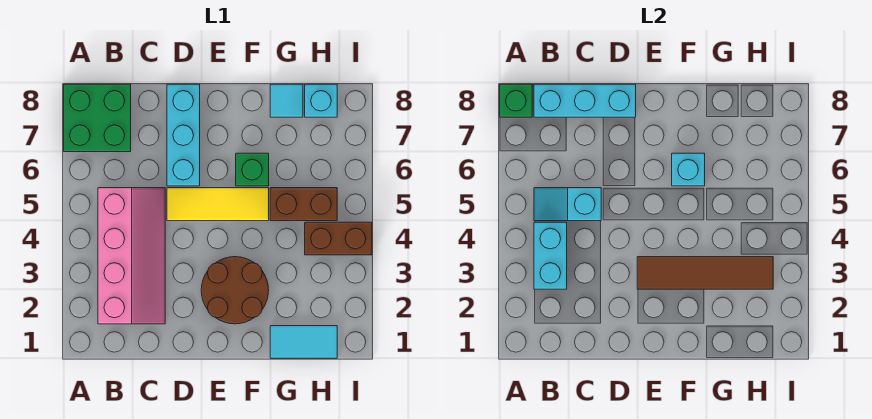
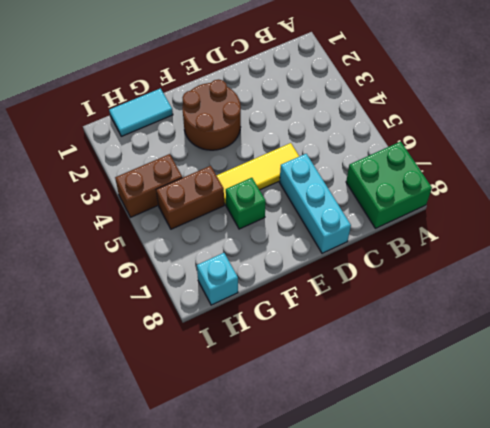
none -> pink 2x4 slope [98,188,165,324]
none -> cyan 1x1 tile [270,84,303,117]
none -> green 1x1 brick [500,84,532,117]

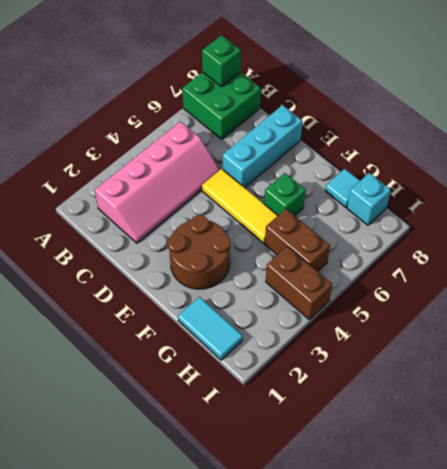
none -> cyan 1x2 brick [534,222,567,289]
none -> cyan 1x2 slope [534,188,601,221]
none -> cyan 1x3 brick [534,84,636,117]

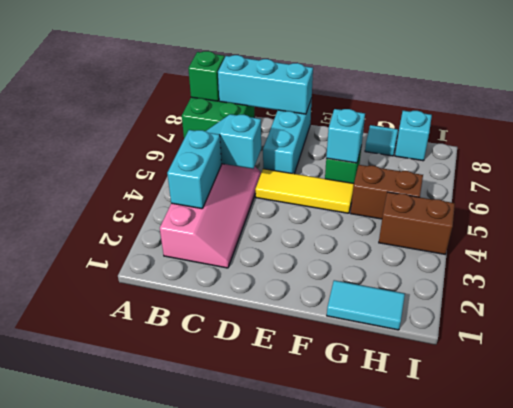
none -> brown 2x2 round brick [201,257,269,324]
none -> brown 1x4 tile [637,257,773,289]

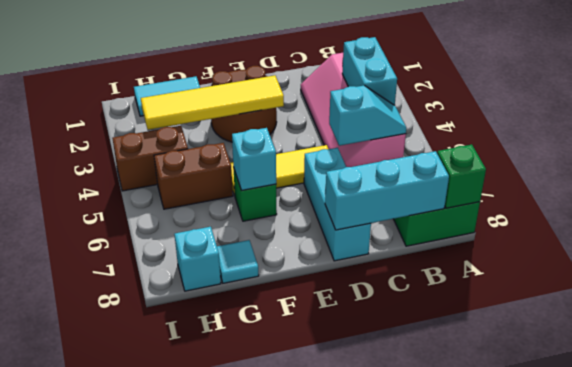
yellow 1x4 tile [141,75,284,130] -> brown 1x4 tile [637,257,773,289]

